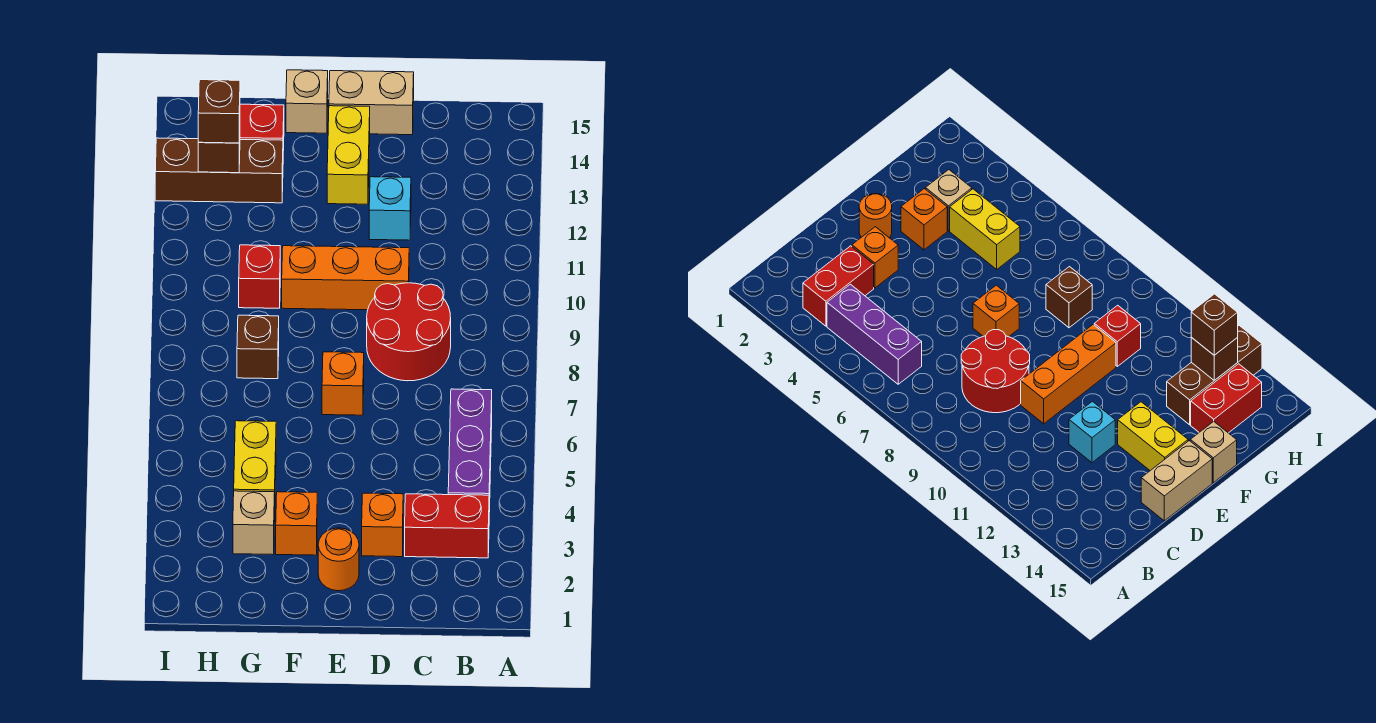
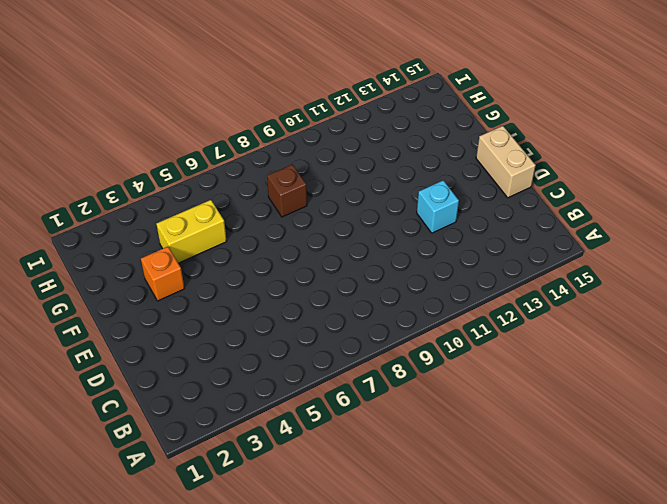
none -> red 1x2 brick [405,494,489,558]
none -> purple 1x3 brick [448,389,492,512]
none -> red 2x2 round brick [367,283,451,381]

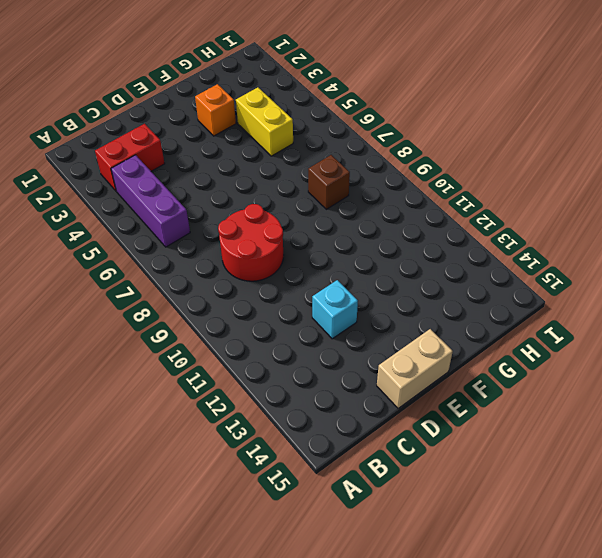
none -> orange 1x1 brick [362,493,403,557]
none -> orange 1x3 brick [282,246,409,310]
none -> orange 1x1 round brick [318,528,359,591]

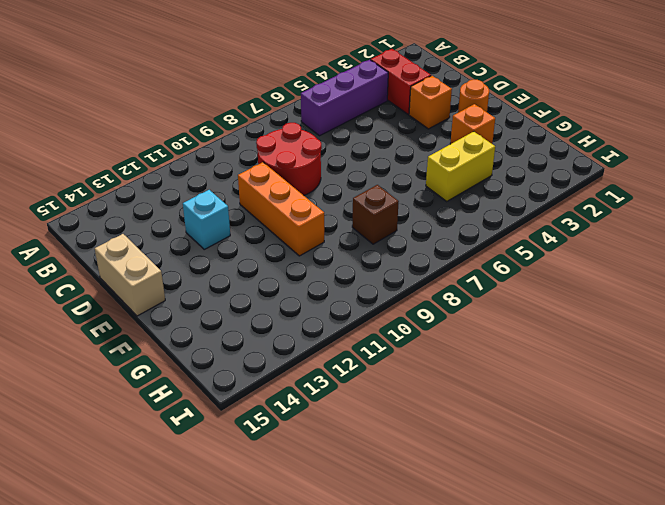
none -> orange 1x1 brick [322,352,364,415]
none -> yellow 1x2 brick [327,106,370,204]
none -> tan 1x1 brick [286,70,328,133]

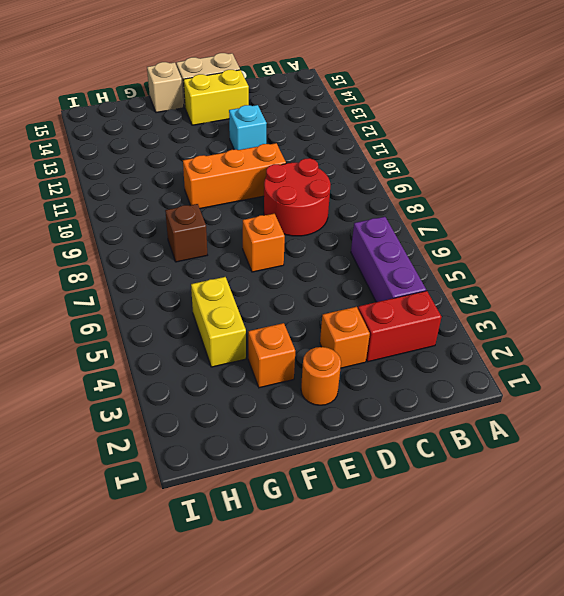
yellow 1x2 brick [183,70,249,125] -> yellow 1x2 brick turned to [327,106,370,204]
none -> tan 1x1 brick [233,491,275,555]
none -> red 1x1 brick [239,245,280,308]
none -> brown 1x3 brick [155,138,283,203]

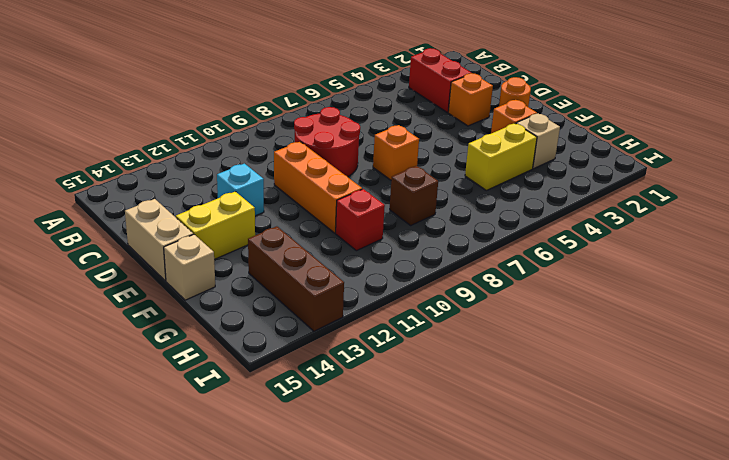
none -> purple 1x3 brick [448,389,492,512]
none -> red 1x2 brick [240,104,284,151]
none -> brown 1x1 brick [198,134,240,173]

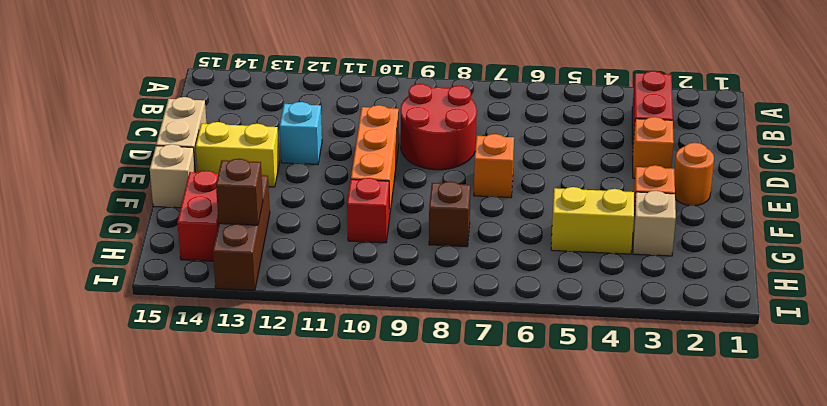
none -> purple 1x3 brick [448,389,492,512]
none -> brown 1x1 brick [198,80,240,143]

